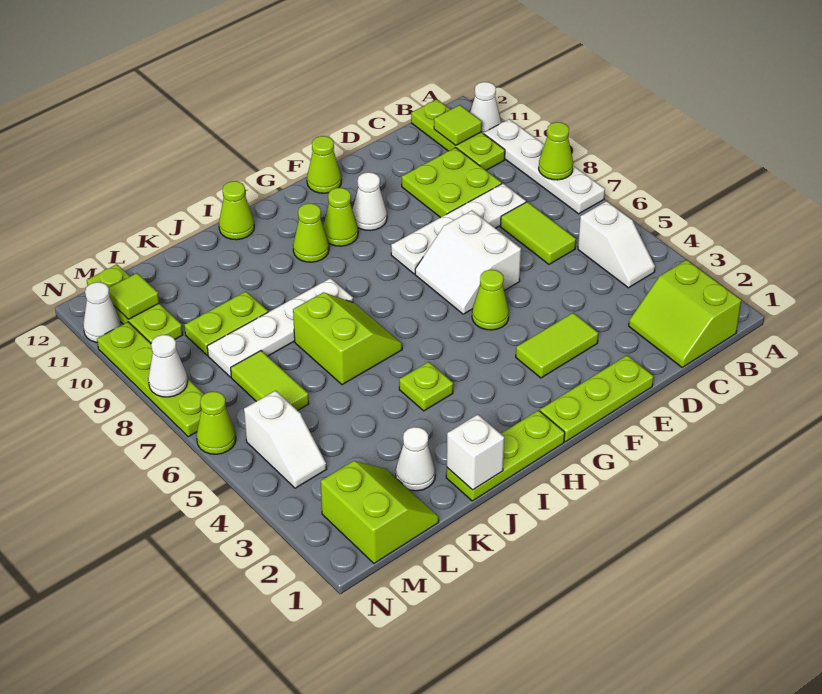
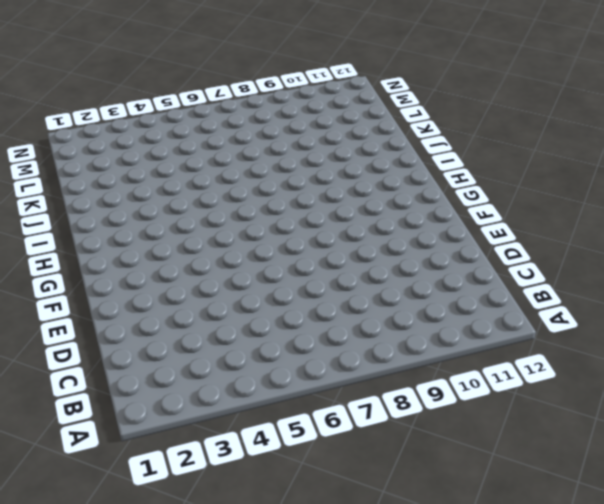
none -> white 1x4 plate [484,119,605,214]
none -> white 1x1 cone [470,82,501,134]
none -> lime 2x2 slope [629,260,741,367]
none -> white 1x2 slope [578,201,655,288]

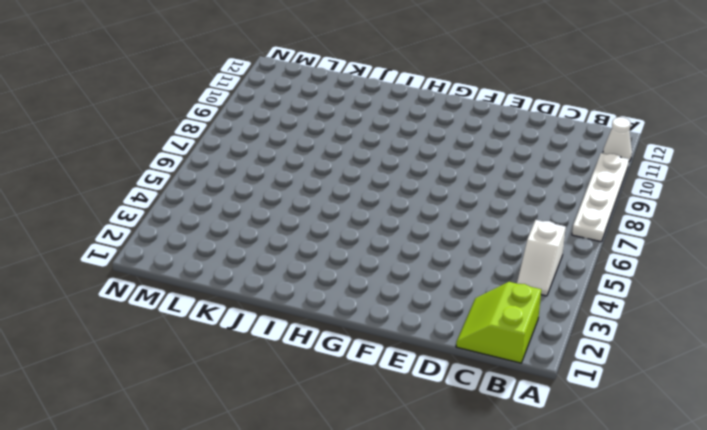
none -> lime 1x3 plate [411,99,505,170]
none -> lime 1x2 tile [501,202,576,264]
none -> white 1x4 plate [391,183,526,274]
none -> lime 2x2 plate [402,148,502,218]

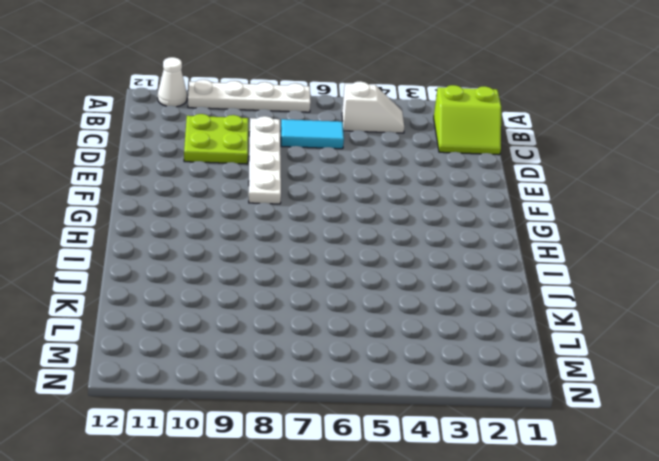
cyan 1x2 tile [281,119,344,149] -> lime 1x2 tile [501,202,576,264]
none -> lime 1x3 plate [411,99,505,170]
none -> lime 1x3 plate [540,355,654,442]
none -> lime 1x2 tile [516,313,598,378]
none -> white 2x2 slope [415,210,521,314]

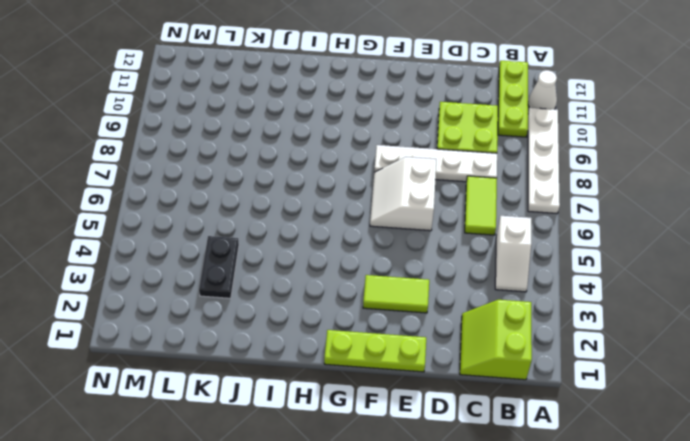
black 1x2 plate [199,236,239,298] -> none
none -> lime 1x1 cone [472,270,509,330]
none -> white 1x1 cone [353,172,387,230]
none -> lime 1x1 cone [307,136,341,193]
none -> lime 1x1 cone [323,188,358,246]

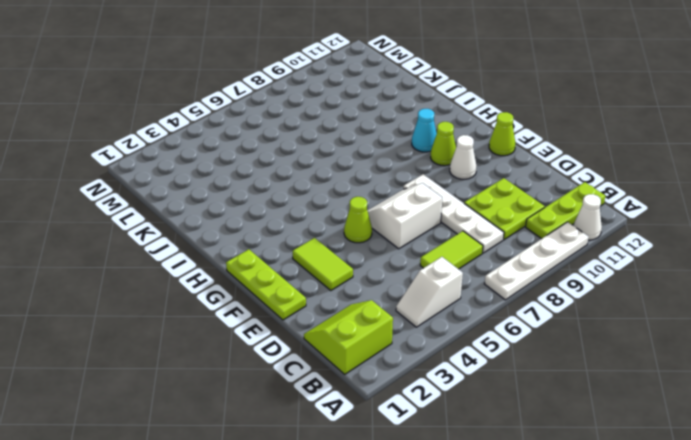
cyan 1x1 cone [412,109,437,152] -> lime 1x1 cone [293,203,329,262]
none -> lime 1x3 plate [446,410,565,501]
none -> lime 1x1 plate [399,362,453,411]
none -> lime 2x2 slope [293,292,402,385]
none -> white 1x4 plate [207,278,353,377]

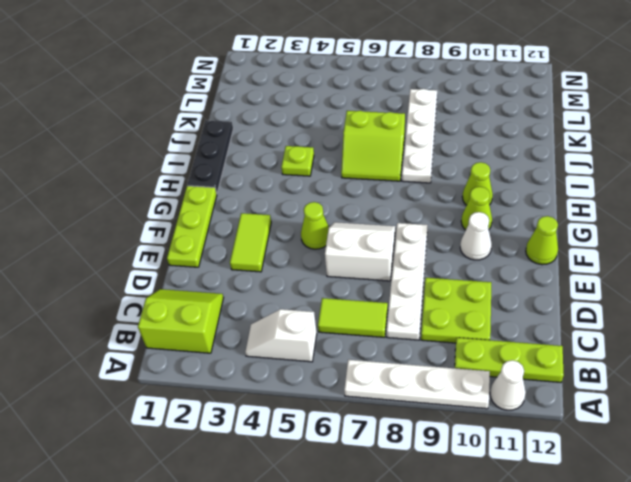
black 1x3 plate [187,120,233,193] -> lime 1x3 plate [446,410,565,501]
none -> lime 1x1 cone [219,181,254,240]
none -> white 1x1 cone [396,427,435,491]
none -> lime 1x2 plate [184,291,268,355]
none -> lime 2x2 slope [321,461,439,563]

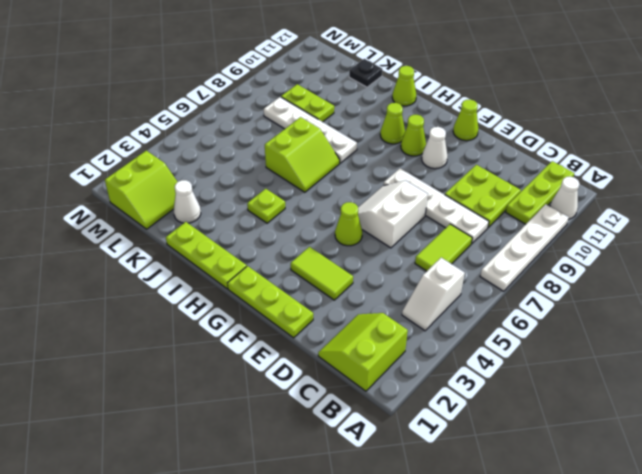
black 1x1 plate [349,59,382,87] -> none
none -> lime 1x2 tile [231,351,309,411]
none -> white 1x2 slope [244,391,327,488]
none -> lime 1x3 plate [87,264,183,344]
none -> lime 1x1 cone [196,391,236,454]

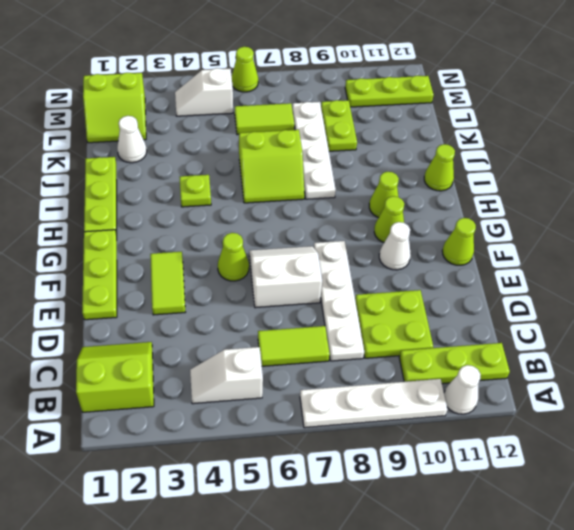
none -> lime 1x4 plate [97,322,204,437]
none -> white 1x1 cone [83,282,121,342]
none -> lime 1x1 cone [539,122,573,180]
none -> lime 1x1 tile [434,105,482,145]

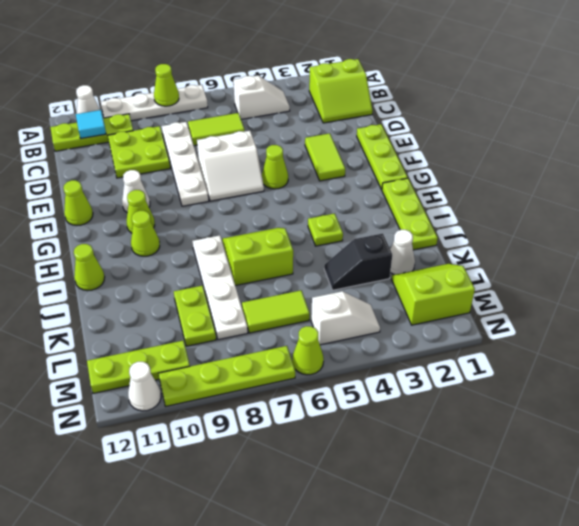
cyan 1x1 tile [76,110,106,139] -> lime 1x1 tile [434,105,482,145]
black 1x2 slope [324,233,392,290] -> none
none -> white 1x1 brick [447,414,504,490]
none -> lime 1x1 tile [109,273,159,319]
none -> white 1x1 cone [148,335,187,397]

